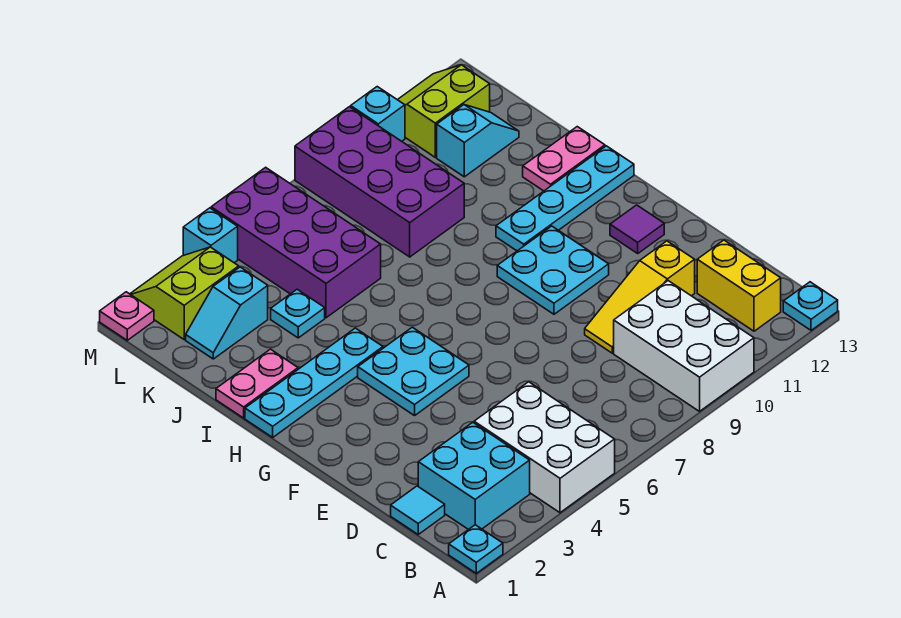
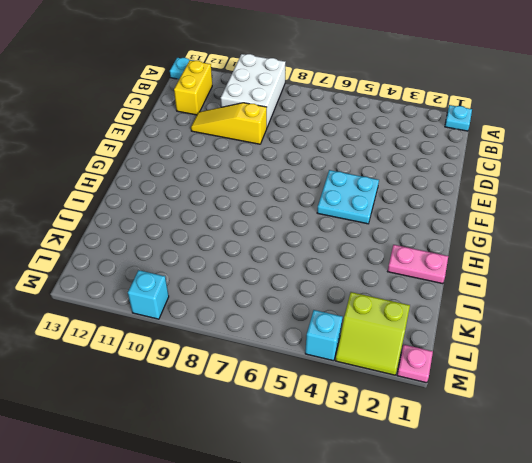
yellow 1x3 slope [191,103,267,144] -> yellow 1x3 slope turned to [585,241,695,353]
none -> white 2x3 brick [474,382,615,513]
none -> cyan 2x2 brick [418,422,530,530]
none -> cyan 1x1 tile [391,486,445,534]

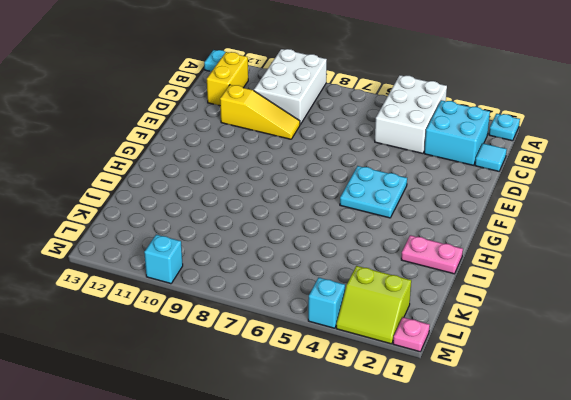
none -> cyan 2x2 plate [497,226,609,314]
none -> purple 1x1 tile [610,205,664,253]
none -> cyan 1x4 plate [245,328,383,437]

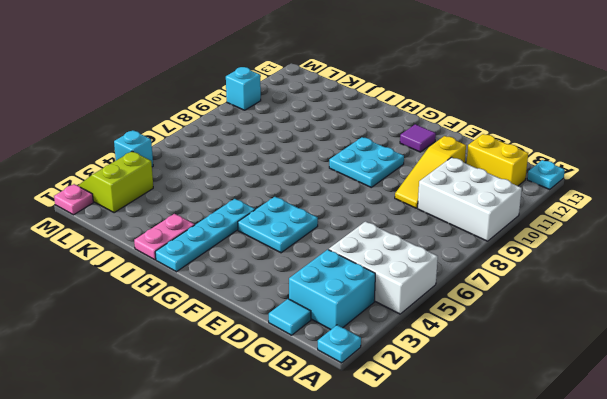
none -> cyan 1x4 plate [496,146,634,251]
none -> pink 1x2 plate [523,127,605,191]
none -> cyan 1x1 plate [271,289,325,338]

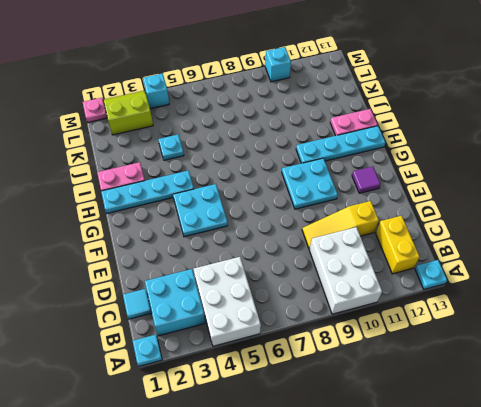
none -> purple 2x4 brick [211,167,381,318]
none -> purple 2x4 brick [295,107,464,257]
none -> cyan 1x2 slope [186,267,268,359]

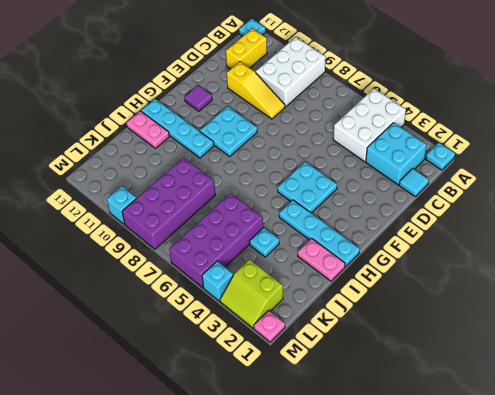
none -> cyan 1x2 slope [186,267,268,359]
none -> cyan 1x2 slope [437,105,519,177]
none -> lime 2x2 slope [398,65,490,157]

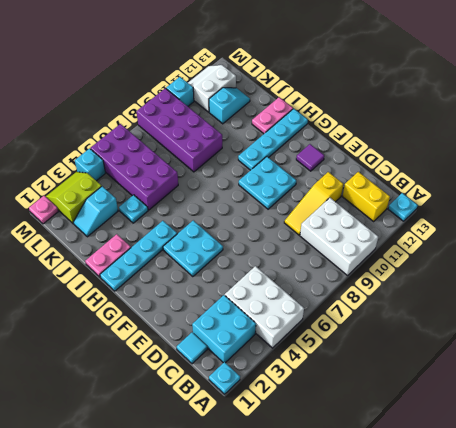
white 2x2 slope [188,65,236,112] -> lime 2x2 slope [398,65,490,157]

